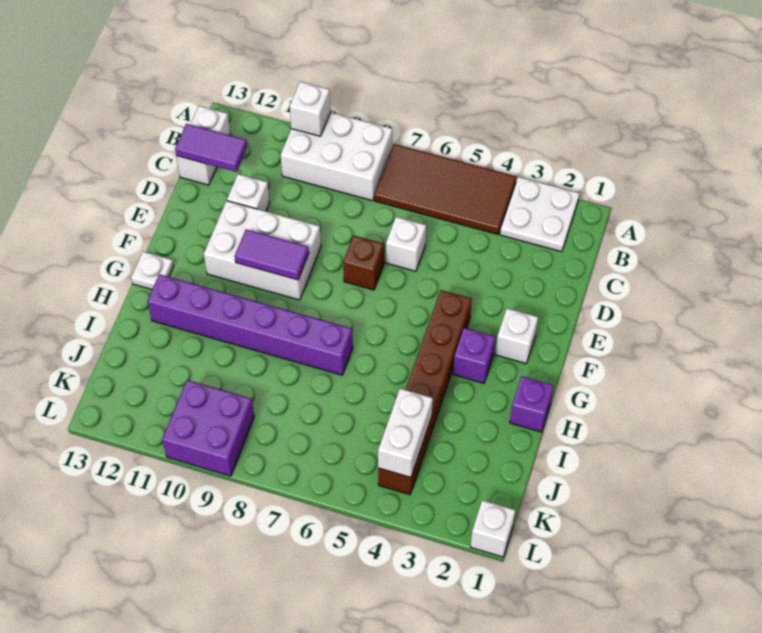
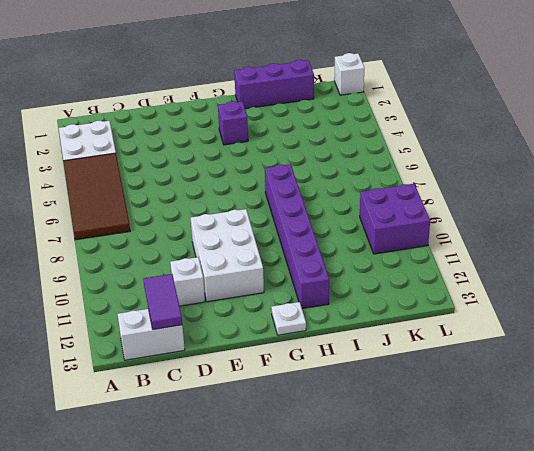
purple 1x3 brick [234,60,314,109] -> purple 1x1 brick [510,376,554,432]
none -> white 2x3 brick [281,112,392,201]
none -> white 1x1 brick [386,217,426,271]
none -> brown 1x1 brick [343,235,384,290]

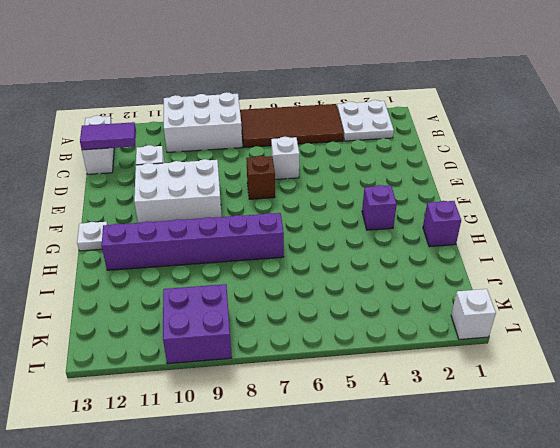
none -> white 1x1 brick [495,308,538,363]
none -> brown 1x6 brick [378,290,472,495]
none -> white 1x1 brick [290,82,331,136]

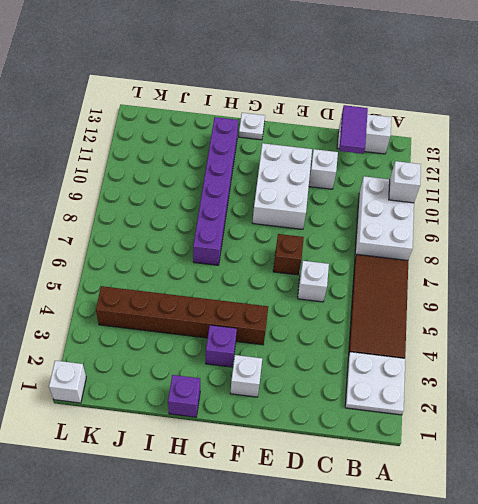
none -> purple 2x2 brick [162,380,254,476]
none -> purple 1x2 tile [235,230,309,280]
none -> white 1x2 brick [378,389,433,477]

